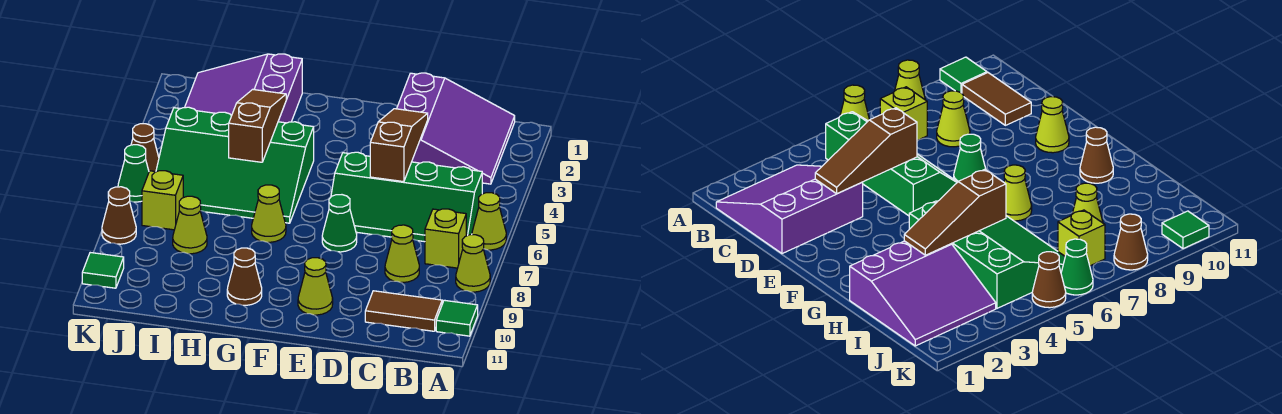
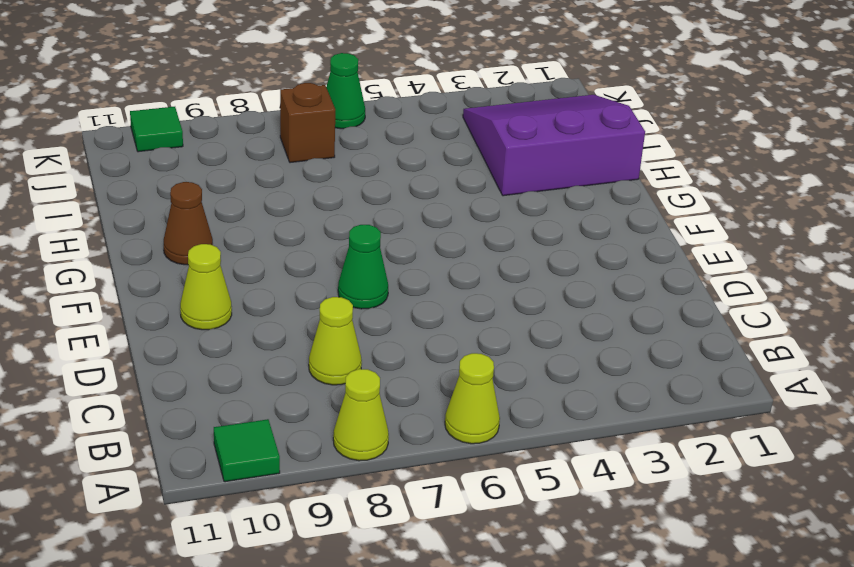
brown 1x1 brick [280,83,335,163] -> lime 1x1 brick [142,171,183,230]
none -> purple 3x3 slope [397,73,515,184]
none -> green 2x4 slope [331,152,482,242]
none -> lime 1x1 brick [425,209,466,268]

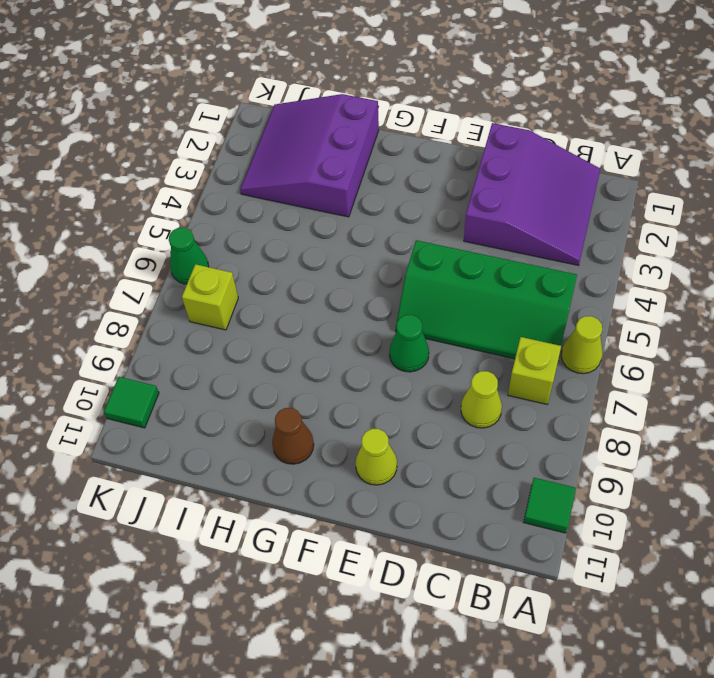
none -> lime 1x1 cone [456,235,490,292]
none -> brown 1x2 tile [365,291,442,331]
none -> green 3x4 slope [156,107,314,223]

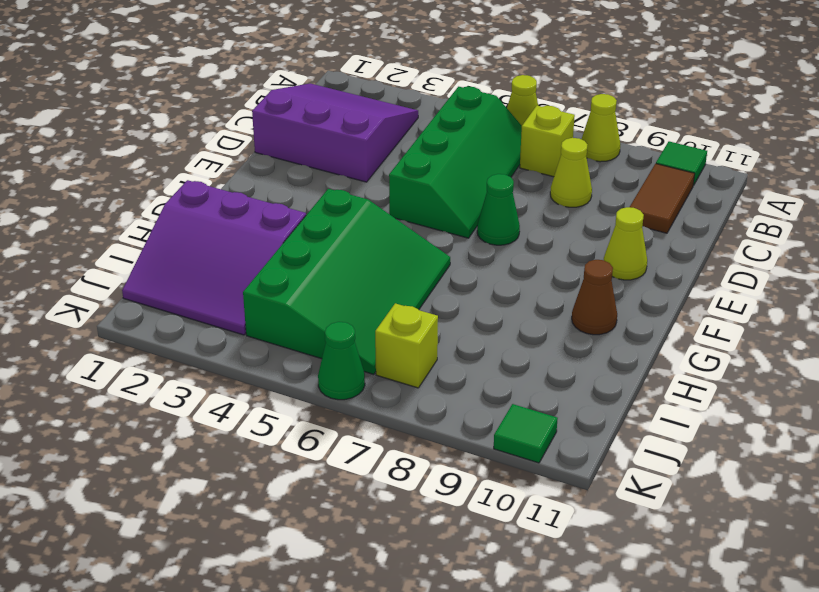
none -> lime 1x1 cone [252,185,286,242]
none -> lime 1x1 cone [173,196,207,254]
none -> brown 1x1 cone [131,124,159,172]

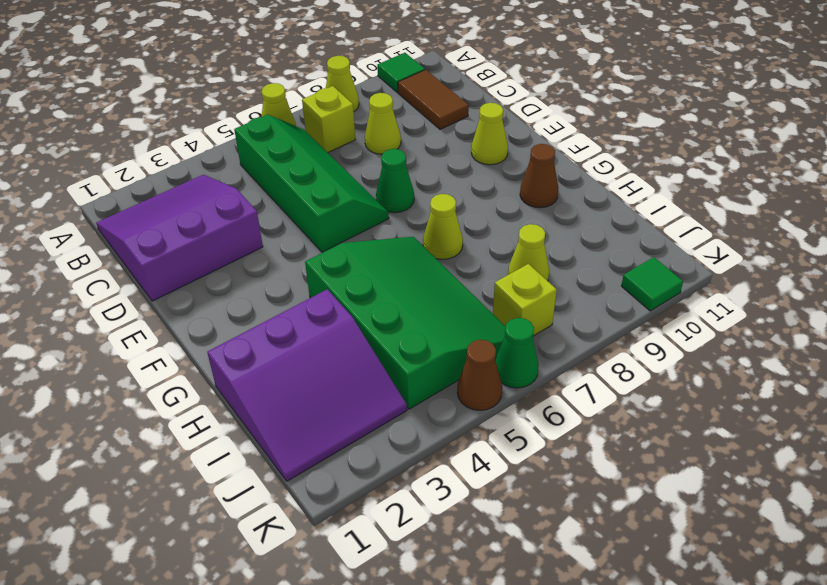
none -> brown 1x1 cone [102,187,136,244]
none -> brown 1x3 slope [370,109,428,182]
none -> brown 1x3 slope [229,89,286,162]

